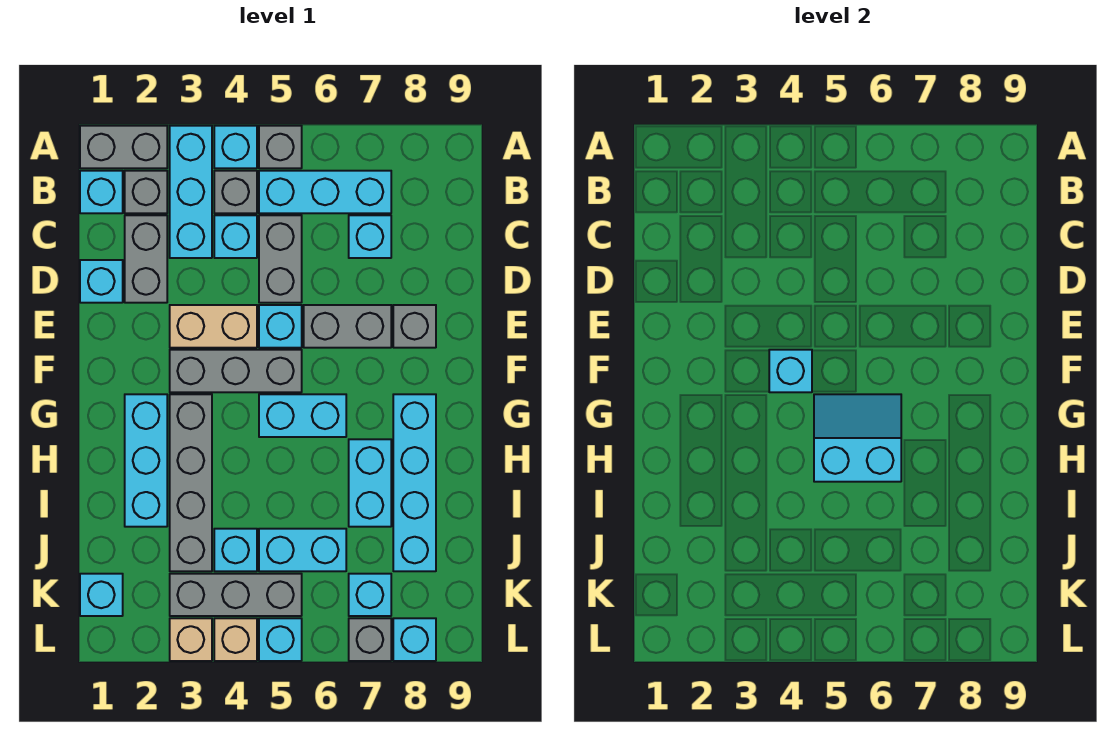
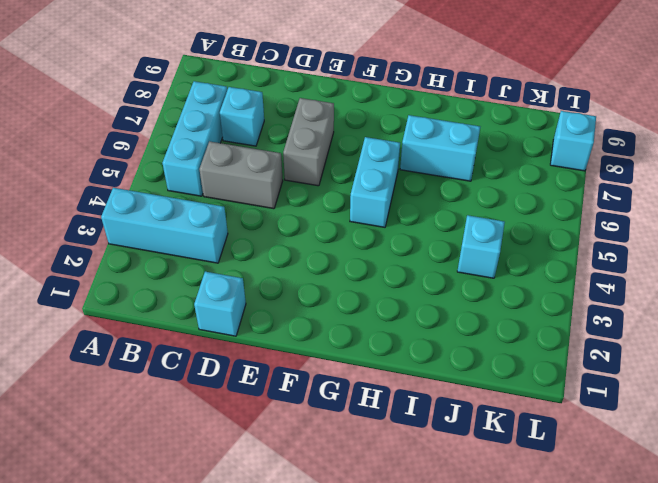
none -> grey 1x2 brick [80,126,167,168]
none -> cyan 1x1 brick [214,126,257,168]
none -> grey 1x1 brick [259,126,302,168]
none -> cyan 1x1 brick [80,171,123,213]

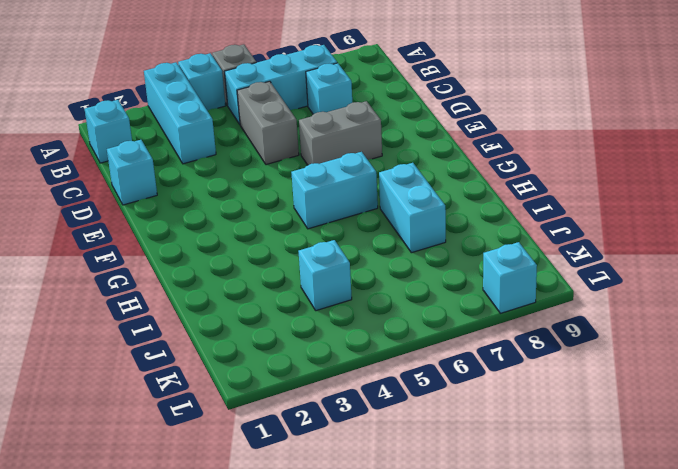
none -> grey 1x2 brick [80,126,167,168]
none -> grey 1x1 brick [125,171,167,213]
none -> grey 1x1 brick [214,171,257,213]
none -> grey 1x2 brick [125,215,167,303]

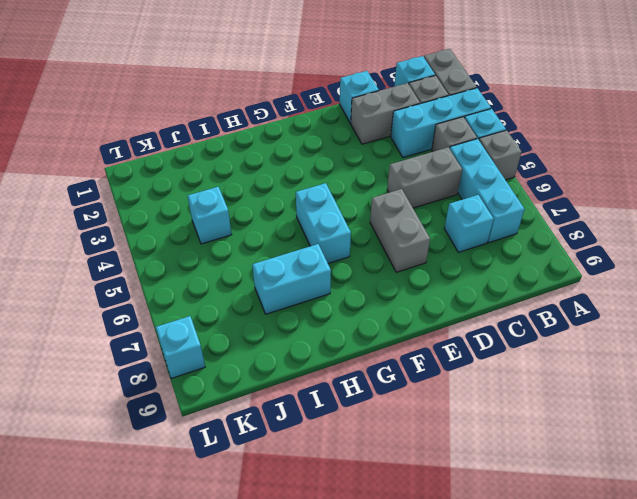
none -> cyan 1x1 brick [214,215,257,258]
none -> tan 1x2 brick [170,305,257,348]
none -> cyan 1x1 brick [259,305,302,348]
none -> grey 1x1 brick [393,305,436,348]

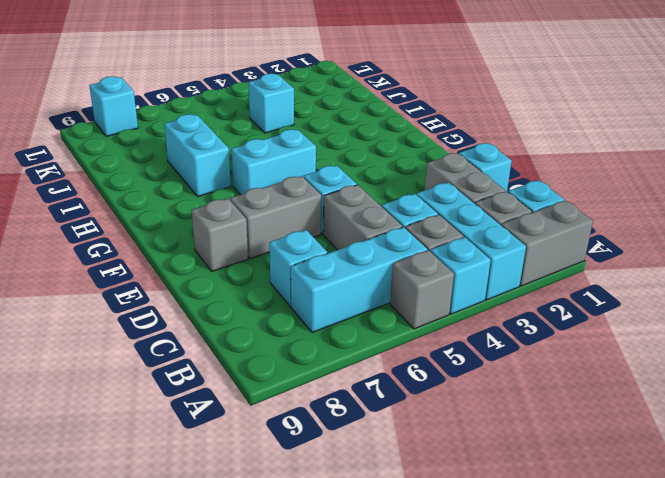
none -> tan 1x2 brick [170,305,257,348]
none -> grey 1x3 brick [170,350,302,392]
none -> cyan 1x3 brick [125,394,167,527]
none -> grey 1x4 brick [170,394,212,571]

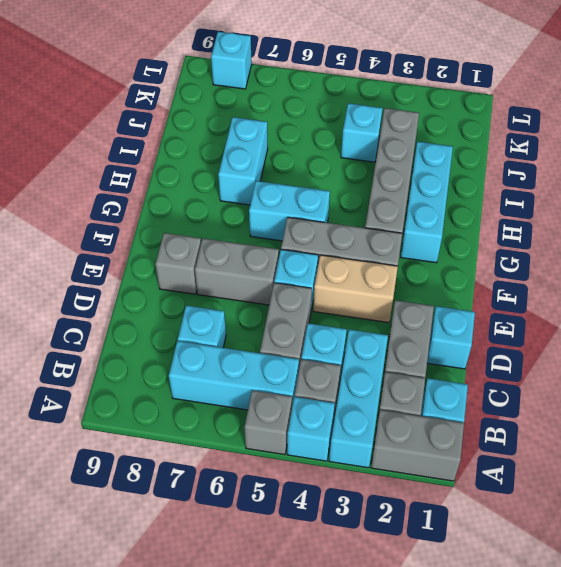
none -> cyan 1x4 brick [393,394,436,571]
none -> cyan 1x2 brick [259,529,346,571]
none -> cyan 1x1 brick [80,574,123,616]
none -> grey 1x3 brick [170,574,302,616]

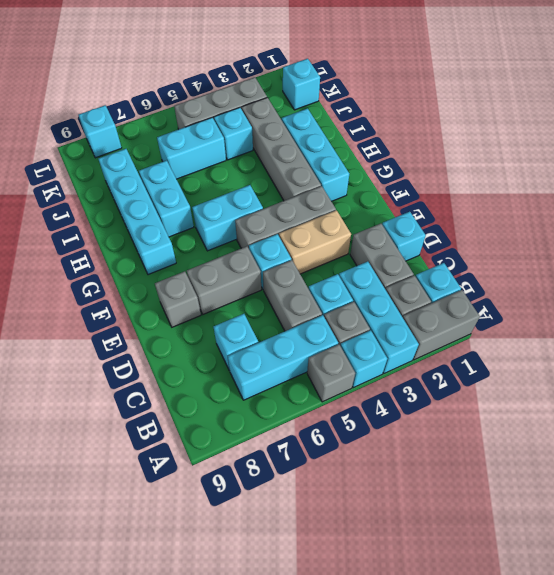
none -> cyan 1x1 brick [349,574,391,616]
none -> tan 1x1 brick [170,618,212,661]
none -> tan 1x1 brick [214,618,257,661]
none -> cyan 1x1 brick [259,618,302,661]

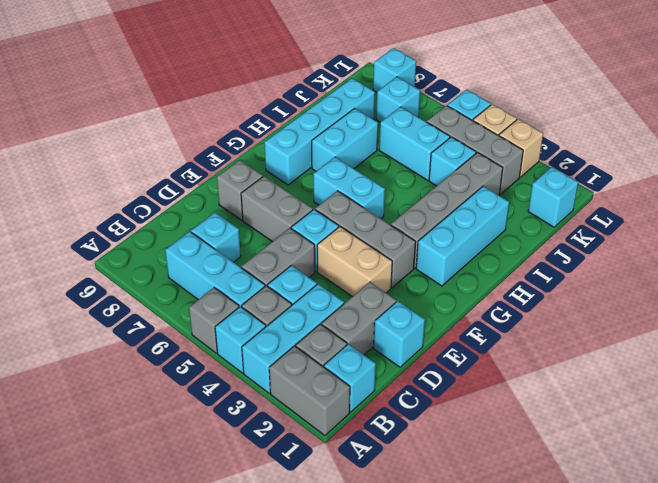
none -> grey 1x1 brick [349,618,391,661]
none -> cyan 1x1 brick [769,350,812,392]
none -> cyan 2x2 slope [814,394,901,482]

